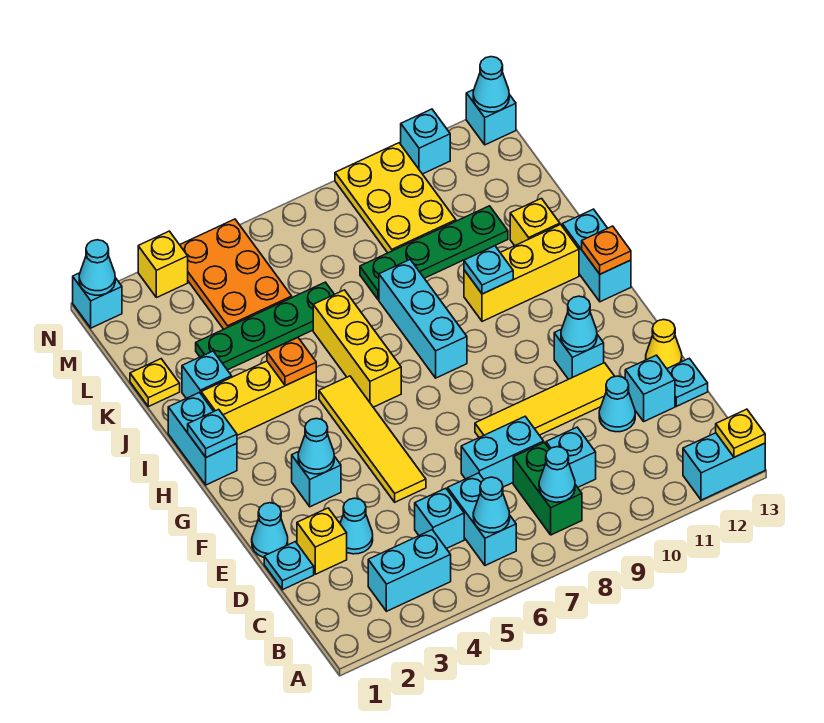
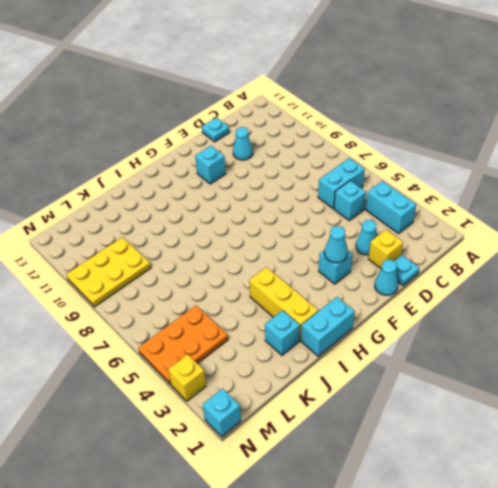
none -> cyan 1x2 brick [683,433,765,500]
none -> green 1x2 brick [513,442,582,535]
none -> cyan 1x1 brick [546,427,596,487]
none -> cyan 1x2 brick [461,417,544,487]

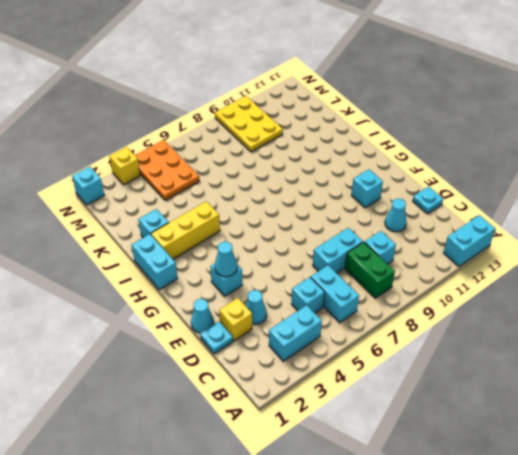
none -> cyan 1x1 brick [625,355,675,421]
none -> yellow 1x4 tile [319,376,426,502]
none -> yellow 1x4 tile [475,363,615,437]
none -> yellow 1x1 cone [646,320,682,369]

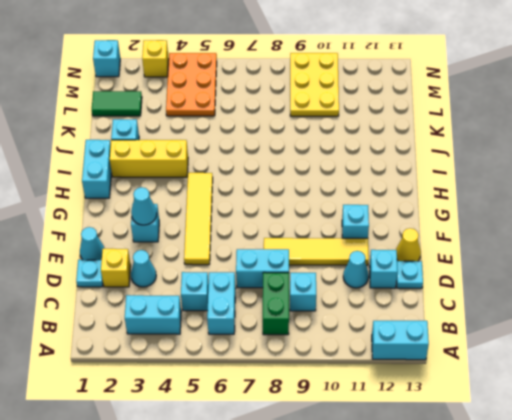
green 1x2 tile [92,91,142,116] -> none
none -> yellow 1x3 brick [313,290,401,407]
none -> cyan 1x3 brick [379,260,467,378]
none -> cyan 1x2 brick [562,209,631,302]
none -> yellow 1x3 brick [464,225,579,321]

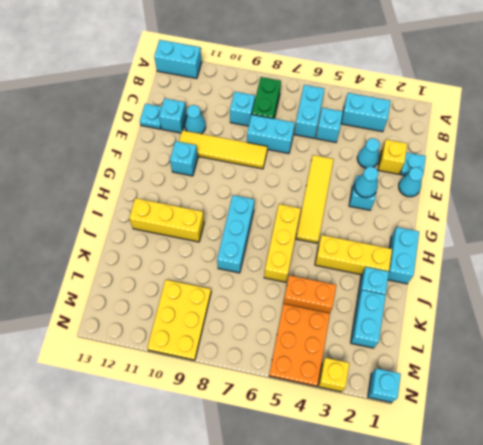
cyan 1x2 brick [351,290,386,348] -> cyan 1x2 brick moved to [562,209,631,302]
orange 1x2 brick [283,275,336,313] -> green 1x4 plate [196,282,334,370]
none -> yellow 1x1 cone [646,320,682,369]
none -> yellow 1x1 brick [510,198,560,246]
none -> yellow 1x1 plate [130,359,180,407]
none -> green 1x4 plate [360,206,508,300]

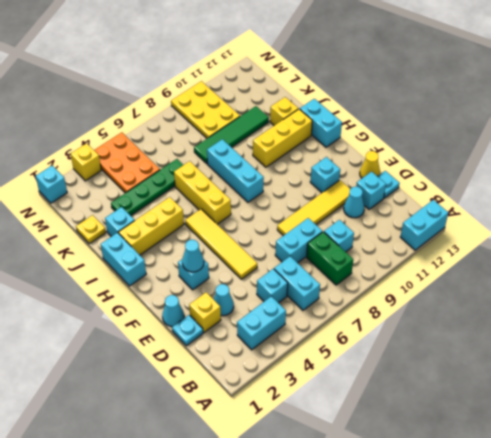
green 1x4 tile [194,106,269,164] -> green 1x4 plate [360,206,508,300]
none -> cyan 1x1 brick [401,109,450,174]
none -> cyan 1x1 brick [466,90,516,145]
none -> yellow 1x1 plate [716,409,765,457]
none -> cyan 1x1 cone [473,477,510,533]

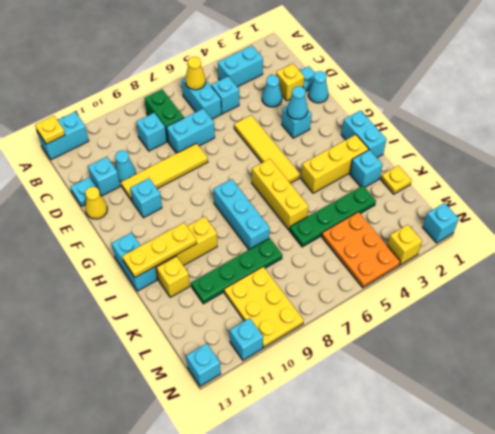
yellow 1x1 cone [185,57,206,90] -> cyan 1x1 cone [473,477,510,533]
yellow 1x3 plate [122,223,197,278] -> none
none -> cyan 1x1 cone [539,447,575,502]
none -> cyan 1x1 cone [561,296,597,352]
none -> cyan 1x1 plate [188,409,237,457]
none -> orange 1x1 plate [582,226,631,274]

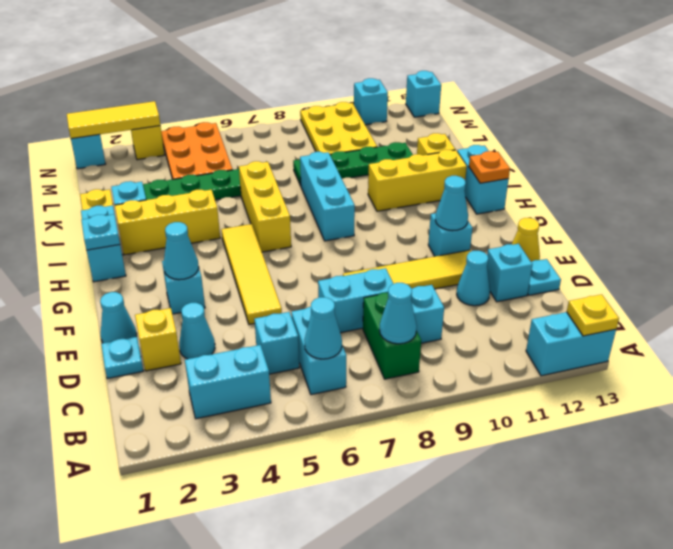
yellow 1x3 tile [67,101,160,139] -> cyan 1x1 cone [79,240,115,295]
none -> orange 1x1 plate [267,337,316,386]
none -> cyan 1x1 plate [464,246,513,294]
none -> cyan 1x1 cone [473,57,509,112]

